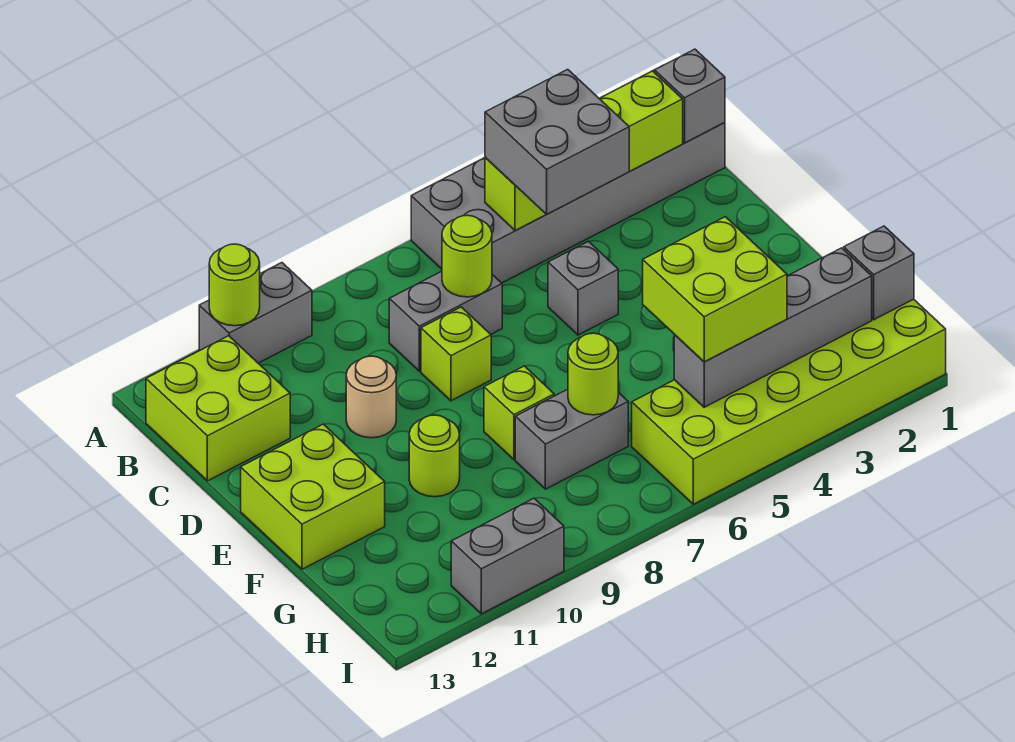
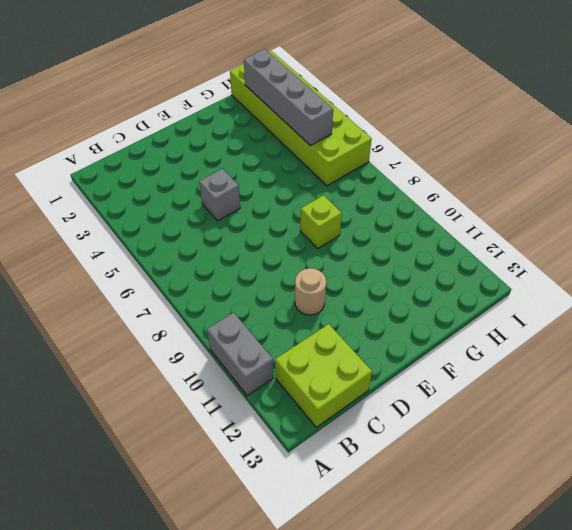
none -> grey 2x6 brick [411,70,725,283]
none -> grey 1x2 brick [389,271,502,371]
none -> lime 1x1 brick [421,307,491,401]

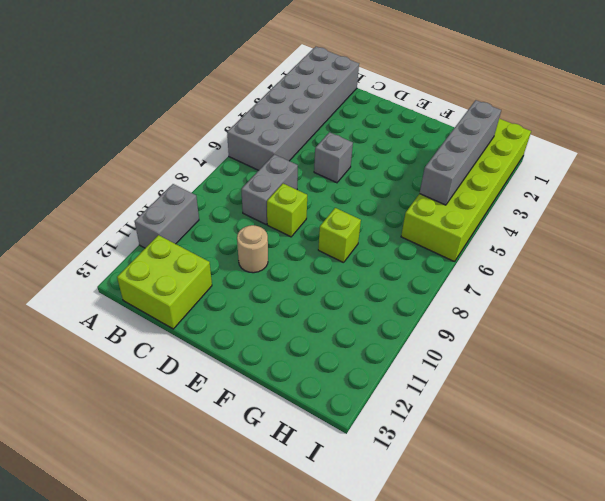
none -> lime 2x2 brick [241,424,385,569]
none -> lime 1x1 round brick [409,415,460,497]
none -> grey 1x2 brick [515,389,628,489]

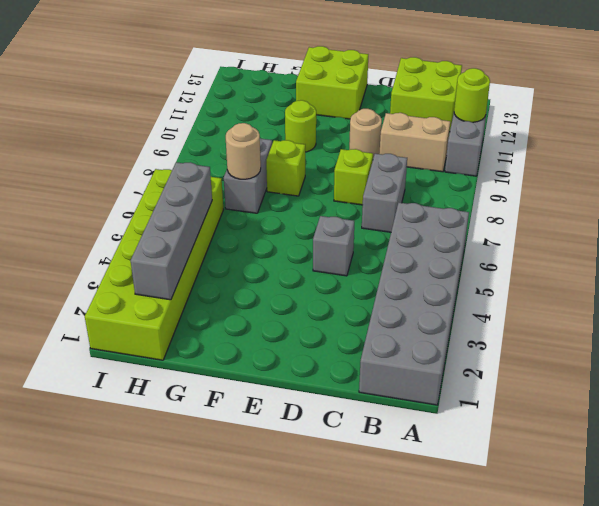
tan 1x2 brick [380,113,450,172] -> none
tan 1x1 round brick [226,123,261,179] -> lime 1x1 round brick [568,333,618,415]
none -> grey 1x2 brick [451,498,564,614]
none -> grey 1x1 brick [655,49,725,143]
none -> lime 1x4 brick [485,71,683,231]

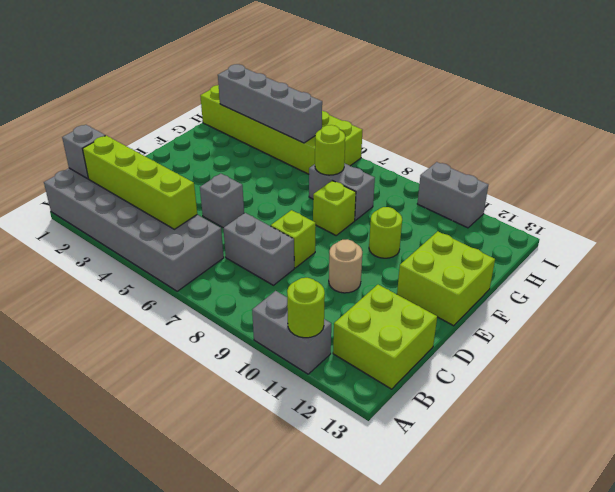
none -> lime 1x1 round brick [442,215,492,297]
none -> grey 1x1 brick [844,226,914,320]
none -> grey 2x2 brick [485,69,629,215]

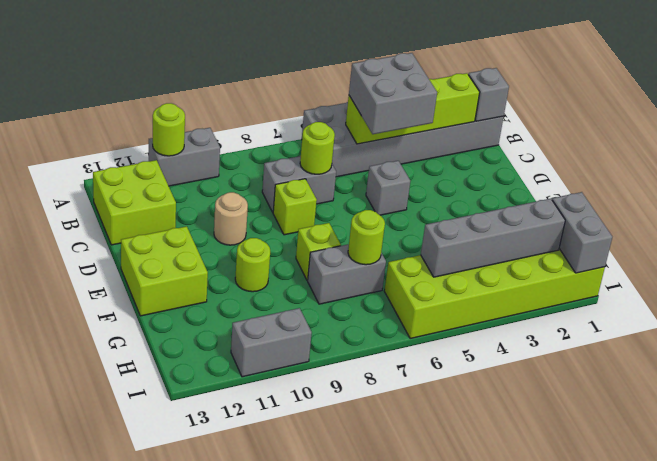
grey 1x2 brick [552,192,612,273] -> grey 1x1 brick [844,226,914,320]
none -> lime 2x2 brick [643,217,787,362]

